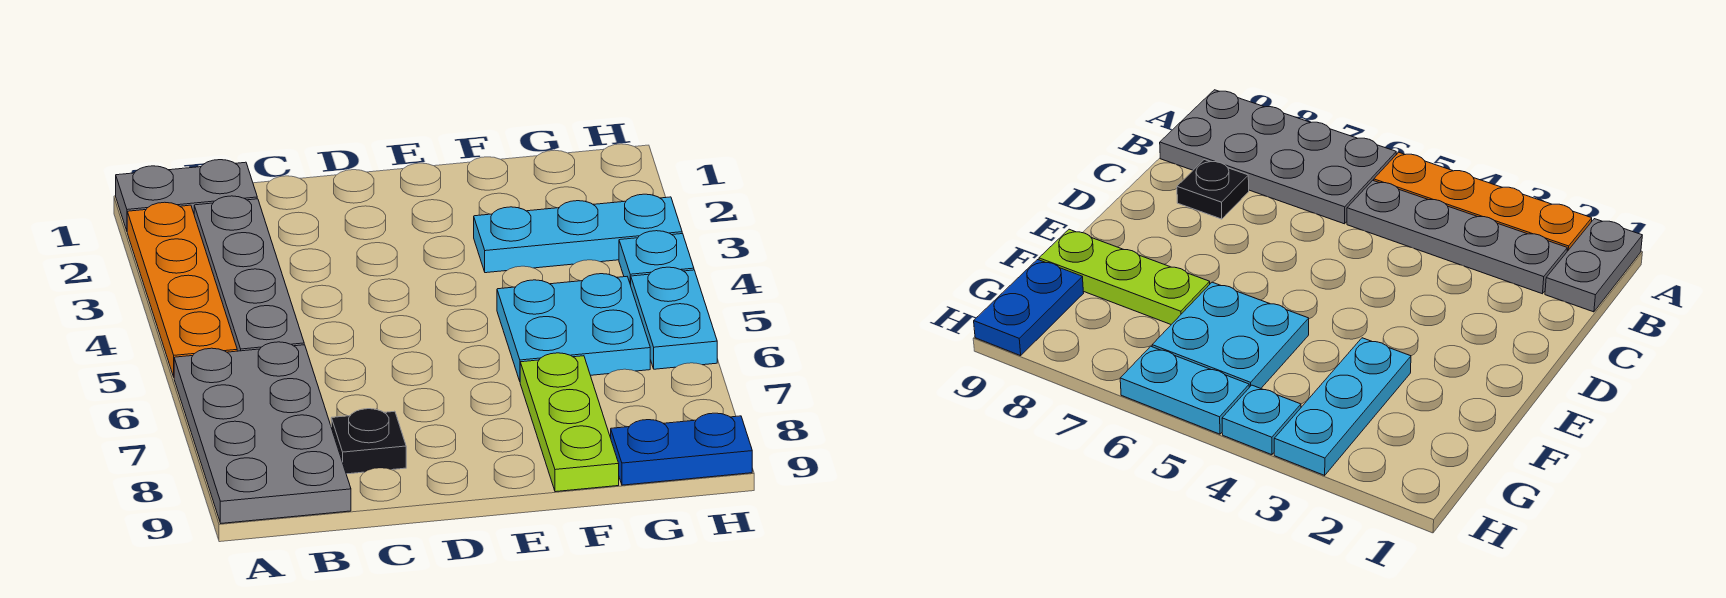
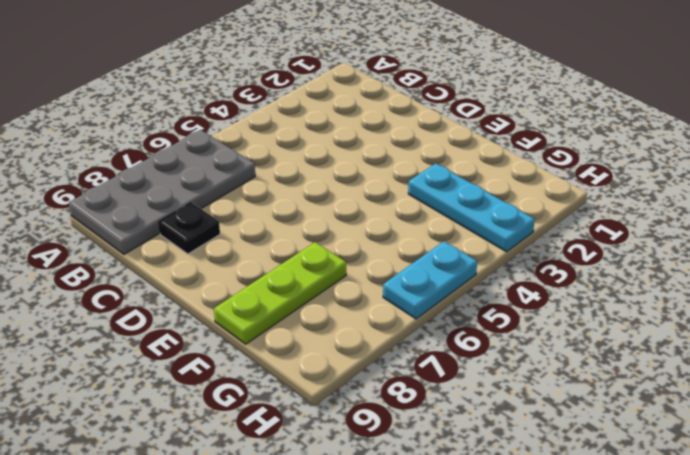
none -> grey 1x2 plate [116,160,257,231]
none -> orange 1x4 plate [127,202,237,377]

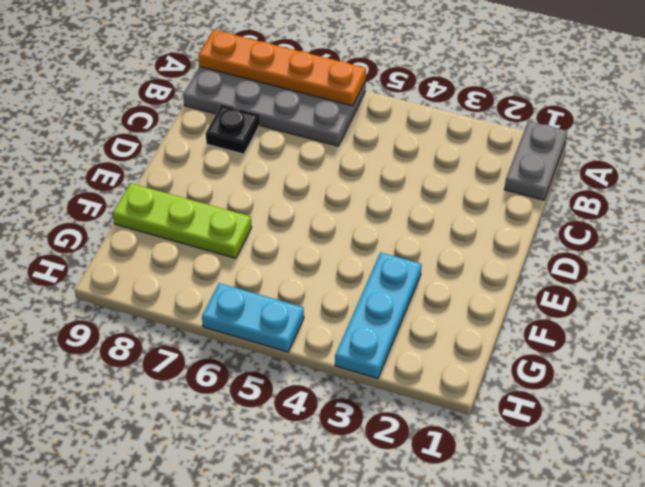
orange 1x4 plate [198,30,366,106] -> orange 1x4 plate moved to [127,202,237,377]
none -> grey 1x4 plate [194,196,304,351]
none -> cyan 2x2 plate [497,274,650,381]

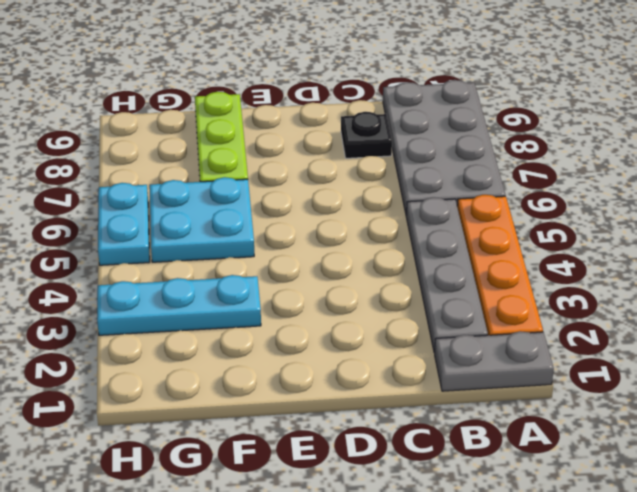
none -> blue 1x2 plate [611,413,752,485]
none -> cyan 1x1 plate [619,231,694,285]

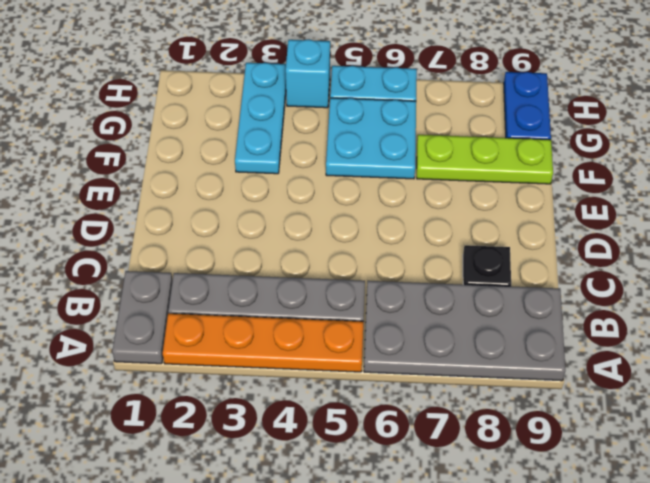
cyan 1x1 brick [286,39,330,108] -> cyan 1x1 plate [619,231,694,285]

